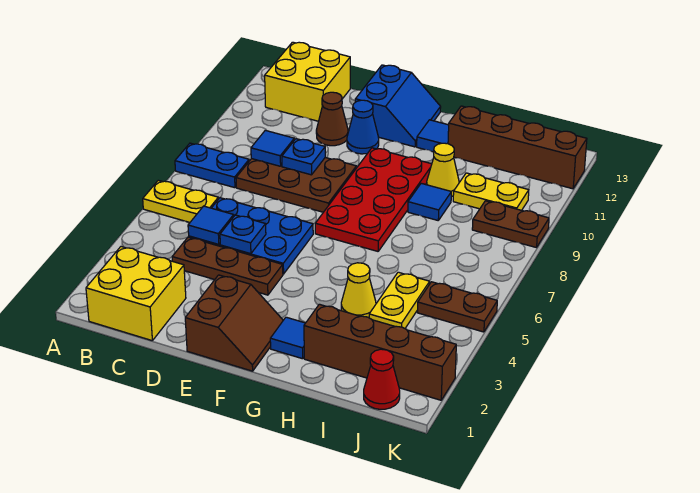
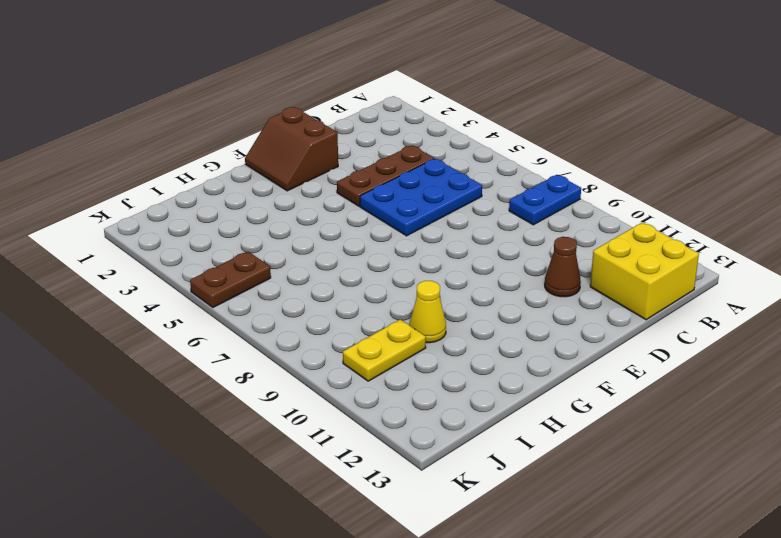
none -> yellow 1x2 plate [143,180,218,222]
none -> yellow 2x2 brick [86,247,186,340]
none -> brown 2x3 plate [236,158,356,212]

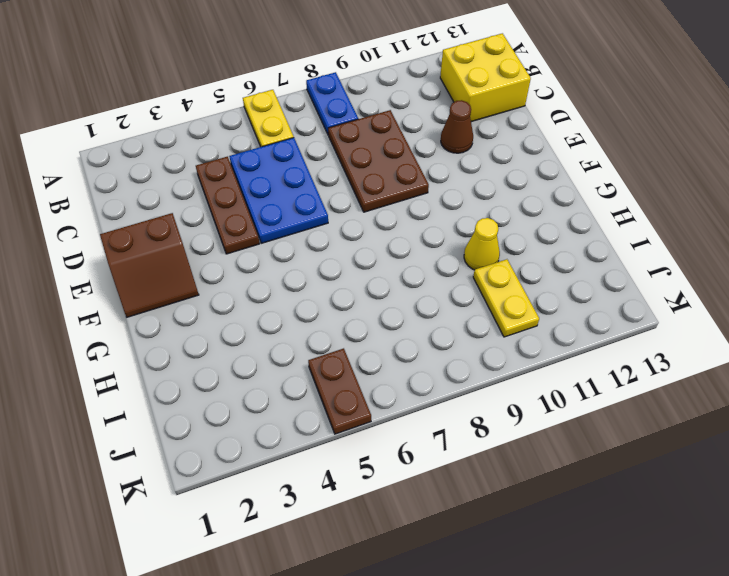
none -> yellow 2x2 brick [86,247,186,340]
none -> blue 1x1 cone [347,100,379,154]
none -> blue 2x2 slope [355,65,441,147]

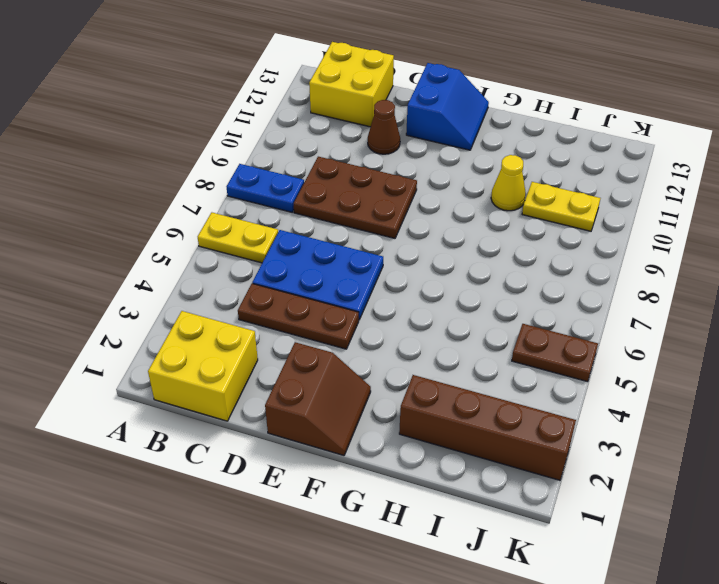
none -> blue 1x1 cone [347,100,379,154]
none -> red 2x4 plate [315,148,432,251]
none -> blue 1x1 tile [270,317,305,359]

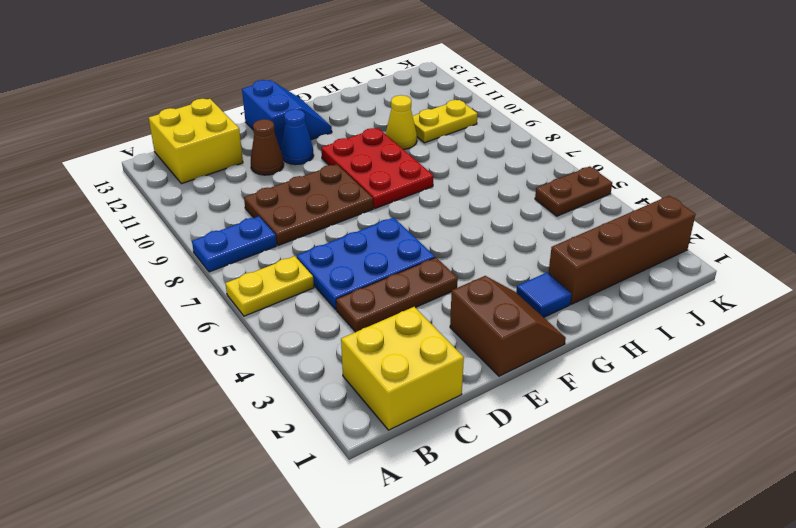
red 2x3 plate [321,128,433,209] -> red 2x4 plate [315,148,432,251]
none -> blue 1x1 tile [417,120,449,152]
none -> yellow 1x1 cone [341,263,376,318]
none -> blue 1x1 tile [408,183,451,220]

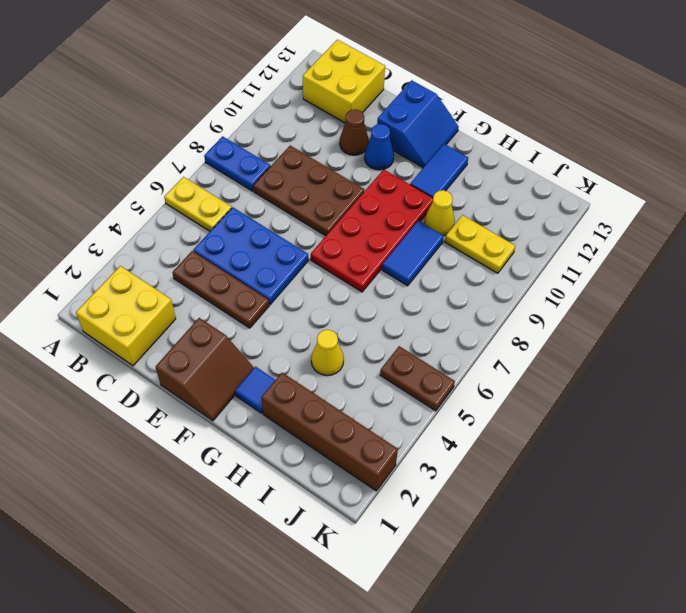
blue 1x2 tile [410,144,468,198] -> blue 1x1 tile [417,120,449,152]
blue 1x2 tile [382,221,444,286] -> blue 1x1 tile [408,183,451,220]
none -> brown 1x4 brick [448,106,587,189]
none -> yellow 1x2 plate [369,272,430,328]
none -> red 1x1 cone [364,349,400,409]

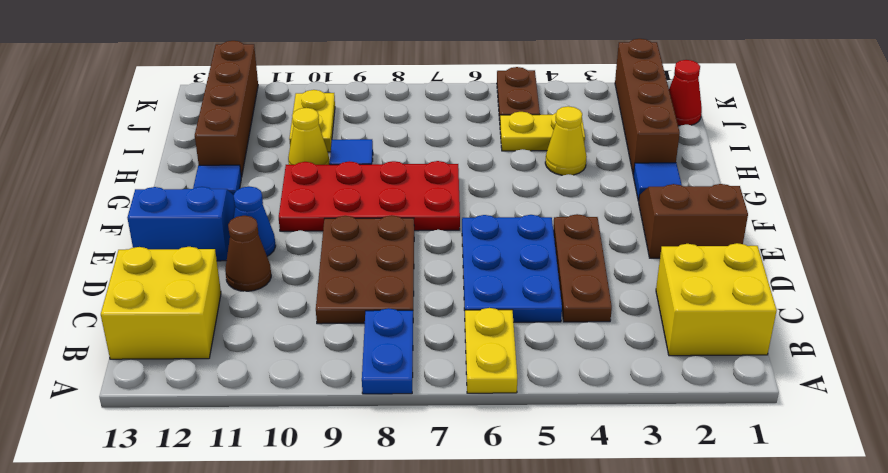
none -> brown 1x2 plate [472,201,549,248]
none -> blue 1x1 tile [188,206,234,245]
none -> blue 1x1 tile [251,130,294,166]

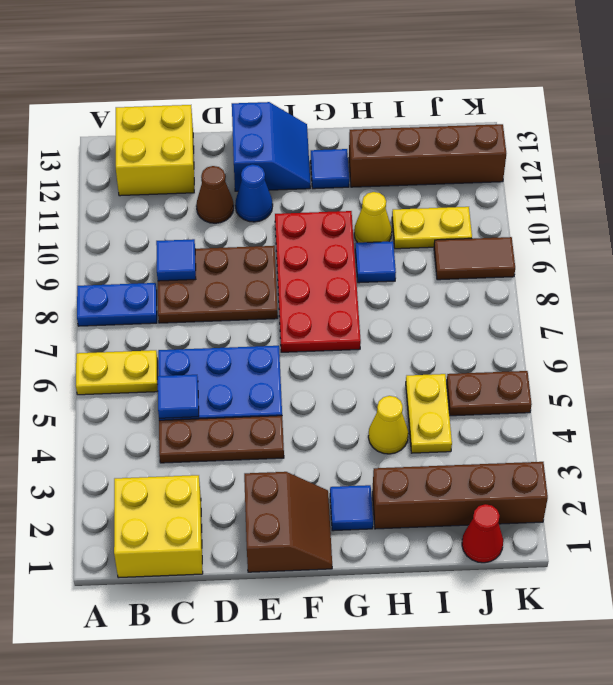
brown 1x2 tile [434,237,515,280] -> brown 1x2 plate [472,201,549,248]
none -> blue 1x1 plate [220,215,266,254]
none -> blue 1x1 plate [282,139,325,175]

